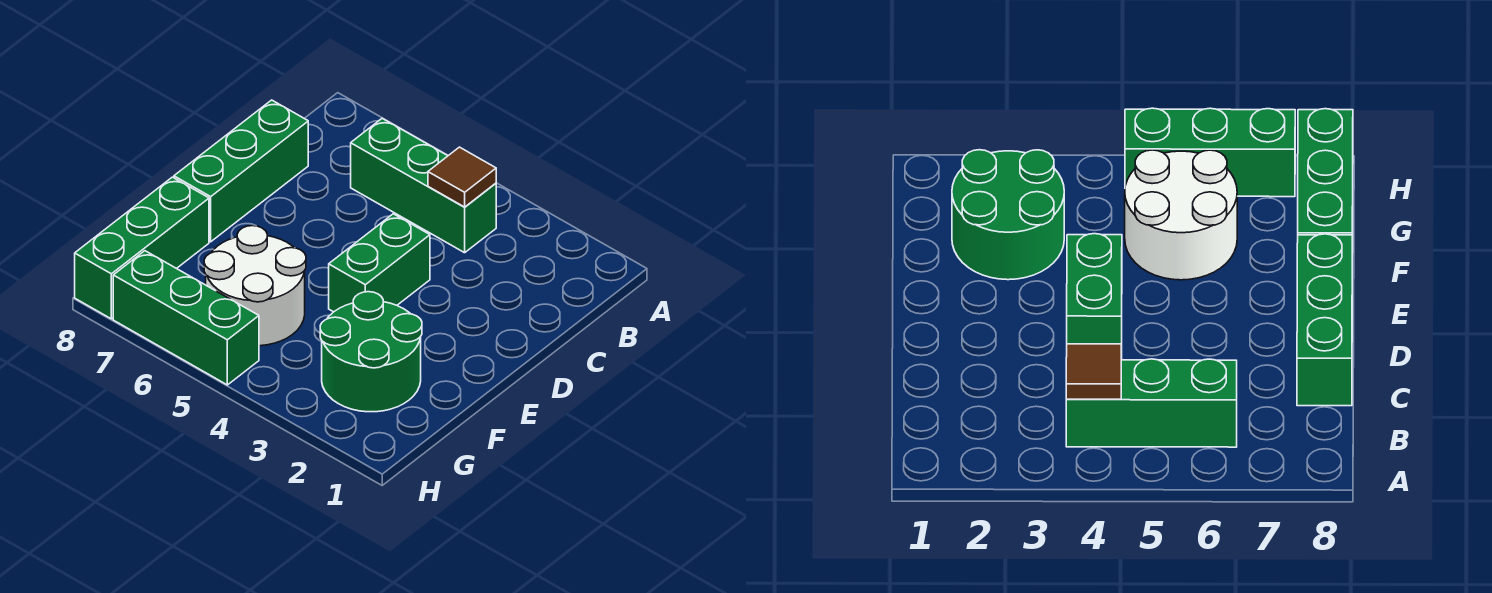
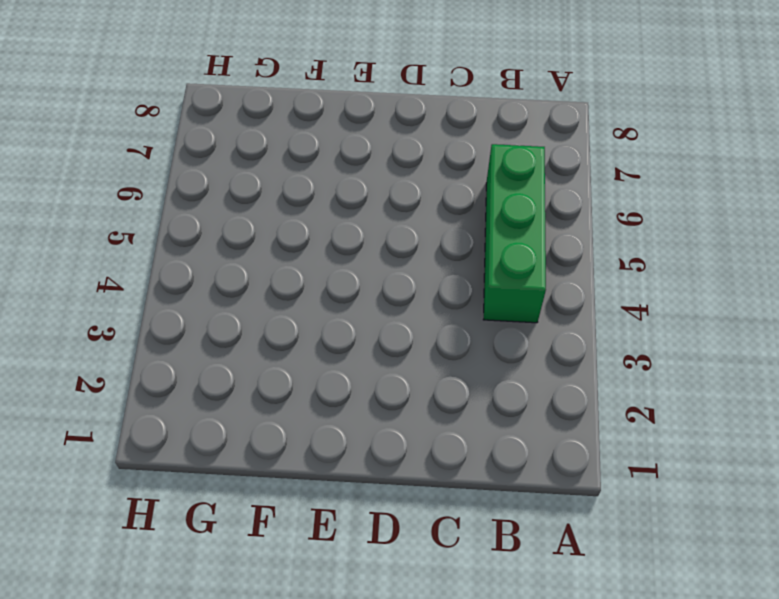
none -> green 1x3 brick [174,100,308,242]
none -> green 1x2 brick [329,214,430,312]

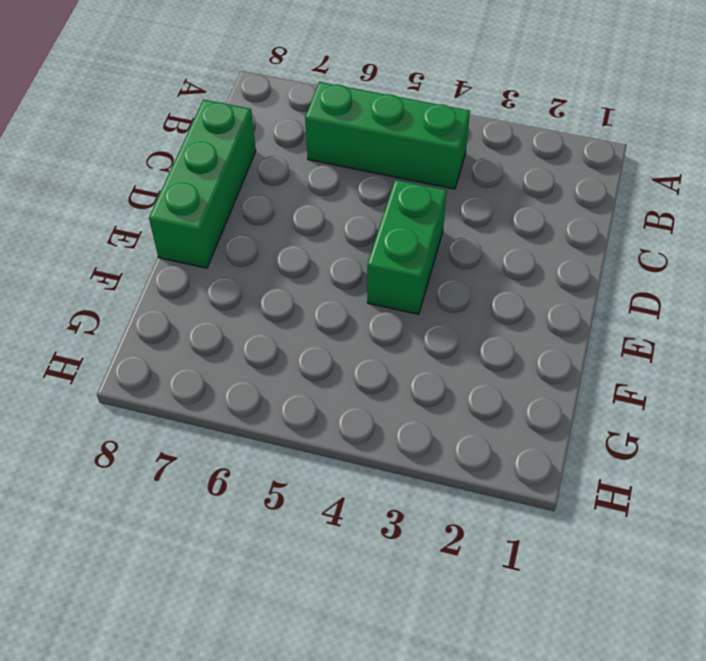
none -> green 2x2 round brick [320,292,422,412]
none -> white 2x2 round brick [204,226,306,346]

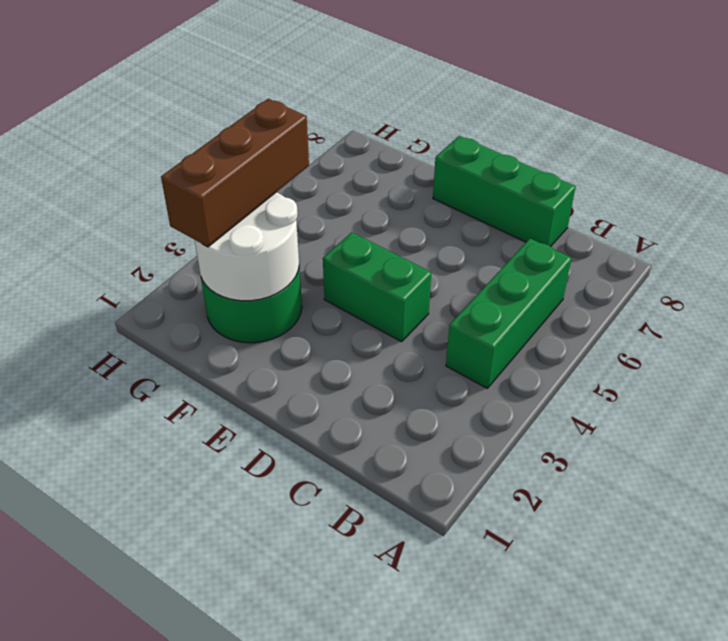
white 2x2 round brick [195,192,299,301] -> white 2x2 round brick moved to [204,226,306,346]
brown 1x3 brick [161,99,309,247] -> none
none -> green 1x3 brick [75,177,209,319]
none -> green 1x3 brick [113,251,259,385]

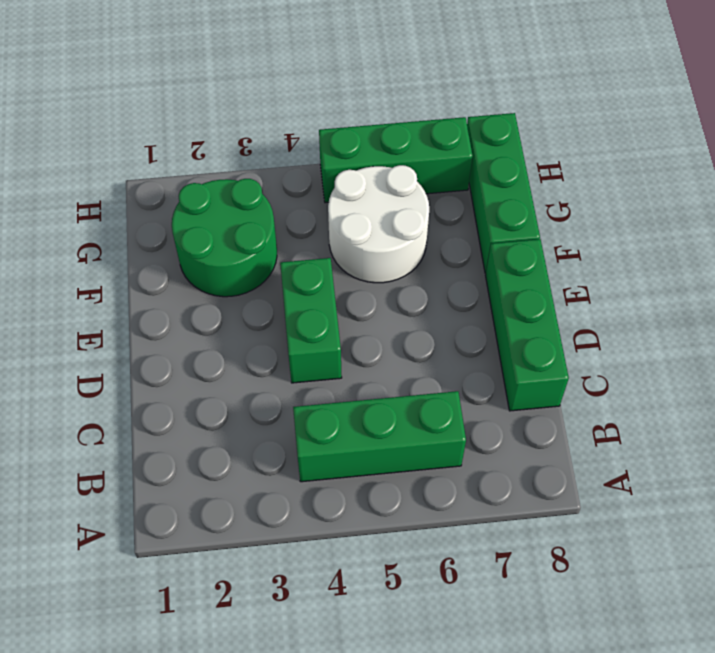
none -> brown 1x1 tile [428,147,496,207]

